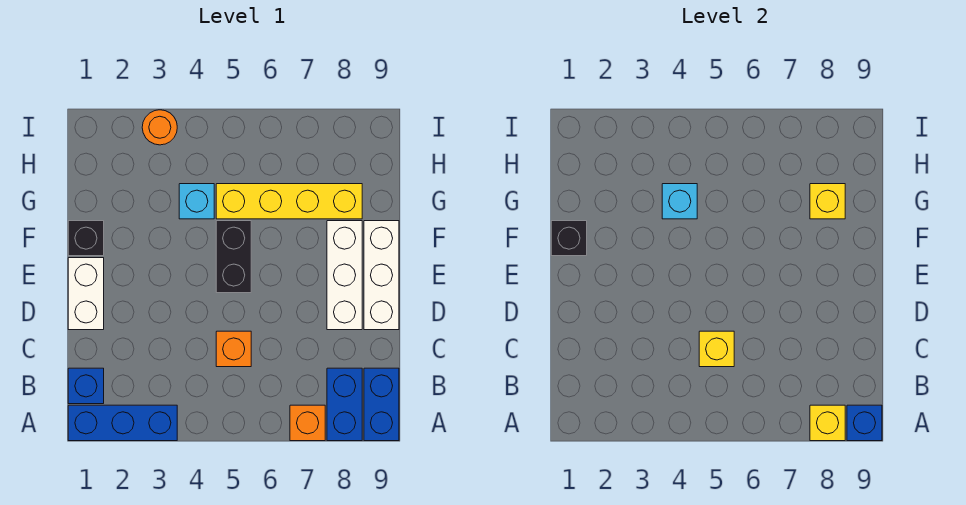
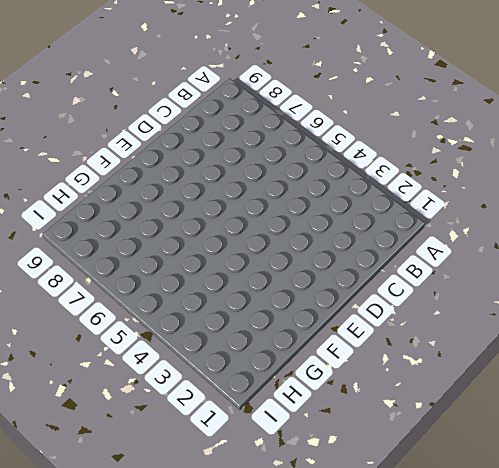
none -> blue 1x3 brick [68,405,177,441]
none -> orange 1x1 brick [290,405,325,441]
none -> blue 1x2 brick [327,368,362,441]

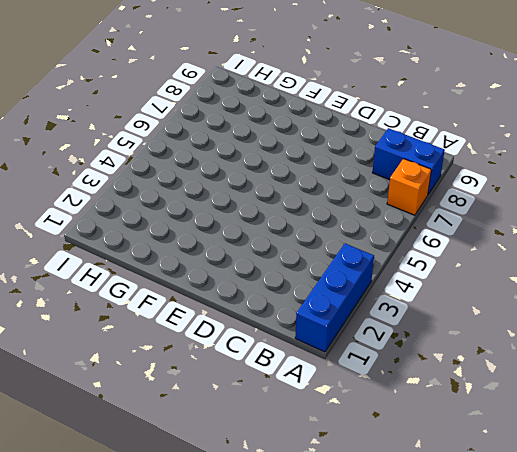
none -> blue 1x2 brick [364,368,399,441]
none -> blue 1x1 brick [68,368,104,404]
none -> orange 1x1 brick [216,331,251,367]

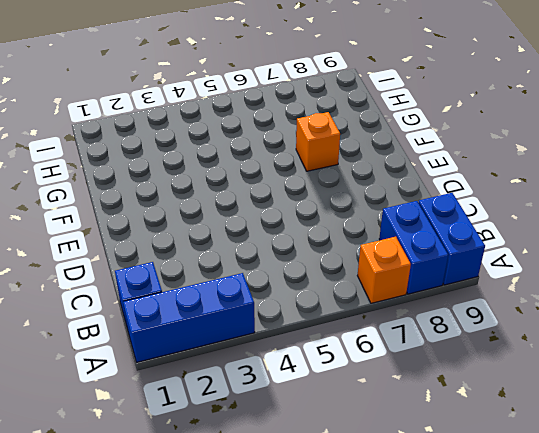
orange 1x1 brick [296,112,340,171] -> orange 1x1 brick moved to [216,331,251,367]
none -> white 1x2 brick [68,258,104,330]
none -> white 1x3 brick [327,221,362,330]
none -> white 1x3 brick [364,221,399,330]

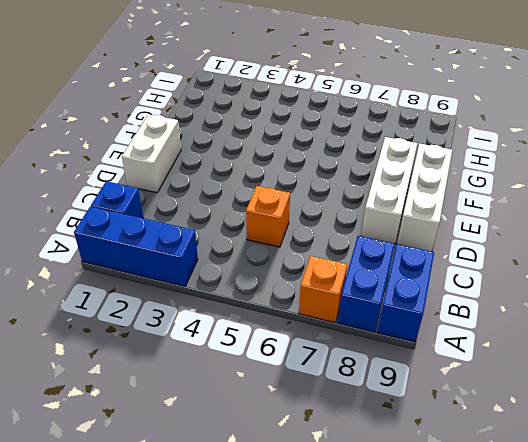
none -> black 1x2 brick [216,221,251,293]
none -> black 1x1 brick [68,221,104,256]
none -> cyan 1x1 brick [179,184,214,219]

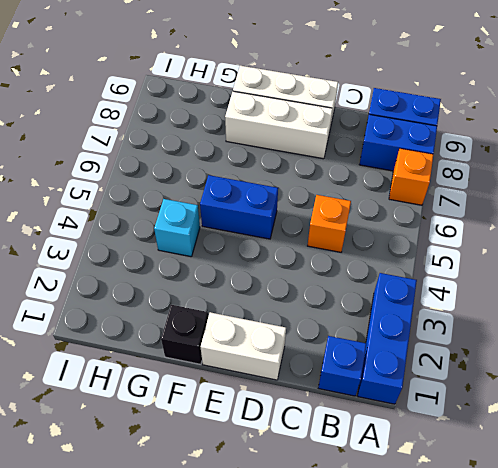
blue 1x2 brick [200,175,278,239] -> black 1x2 brick [216,221,251,293]
none -> yellow 1x4 brick [216,184,362,219]
none -> orange 1x1 round brick [142,110,177,145]
none -> yellow 1x1 brick [810,405,845,441]

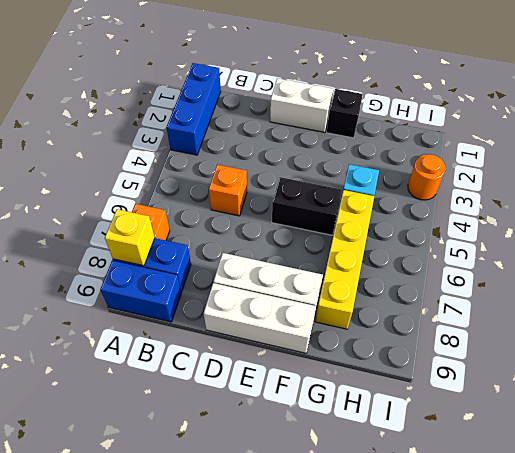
none -> blue 1x1 brick [68,368,104,404]
none -> blue 1x1 brick [847,405,882,441]
none -> yellow 1x1 brick [699,331,734,367]

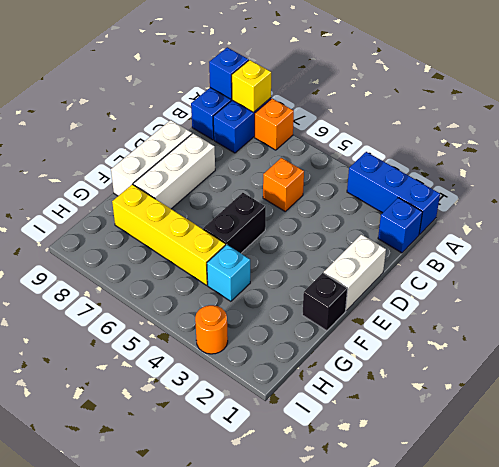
none -> yellow 1x1 brick [699,331,734,367]
none -> black 1x1 brick [551,221,587,256]
none -> cyan 1x1 brick [662,184,697,219]

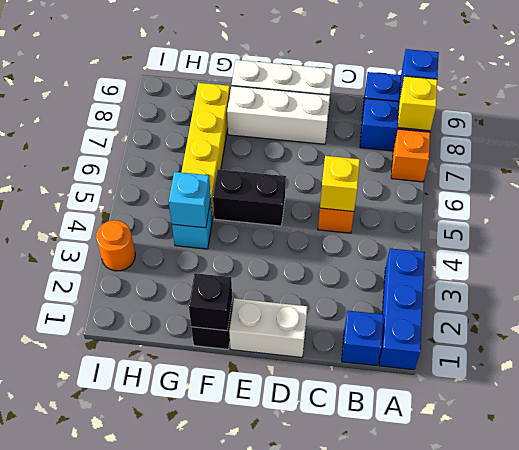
none -> yellow 1x1 brick [810,184,845,219]

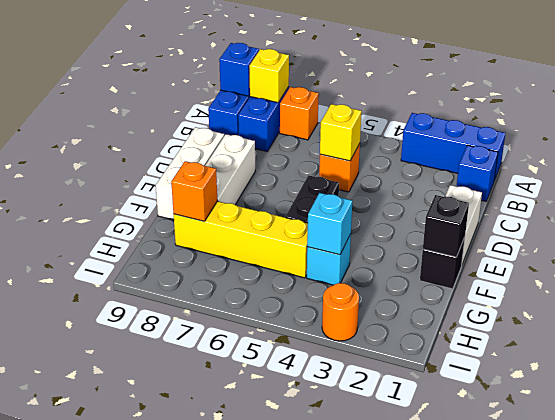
orange 1x1 brick [171,161,217,221] -> yellow 1x1 brick [810,184,845,219]

